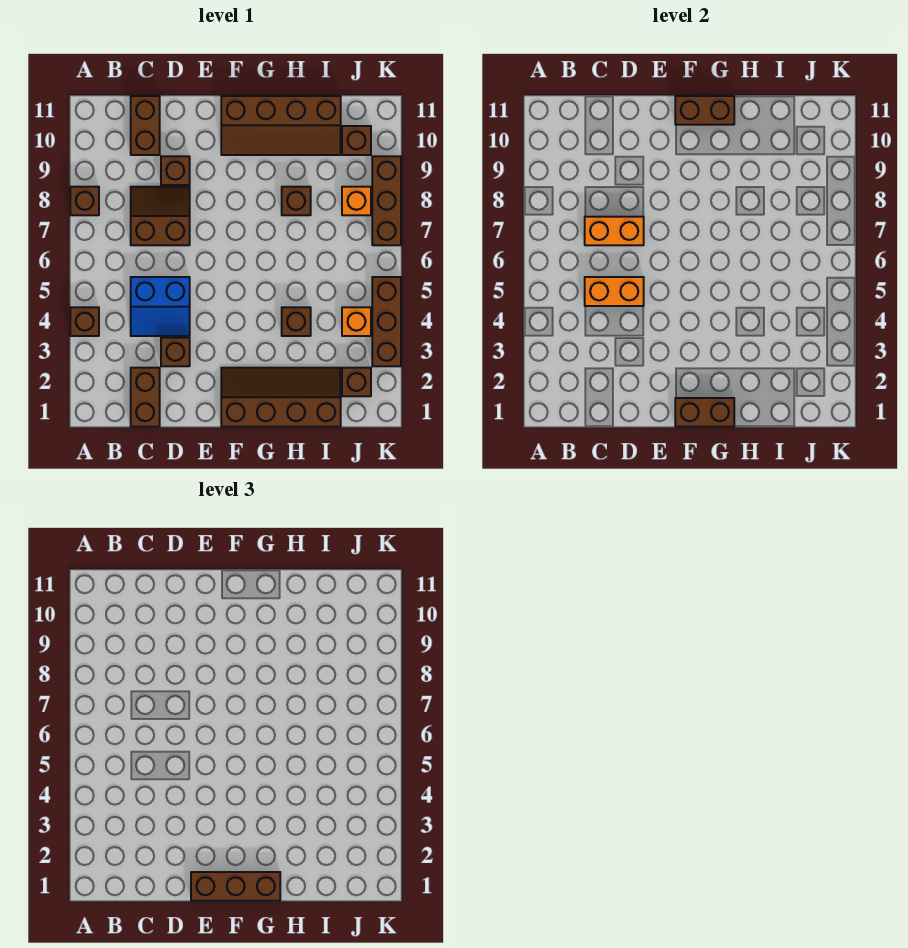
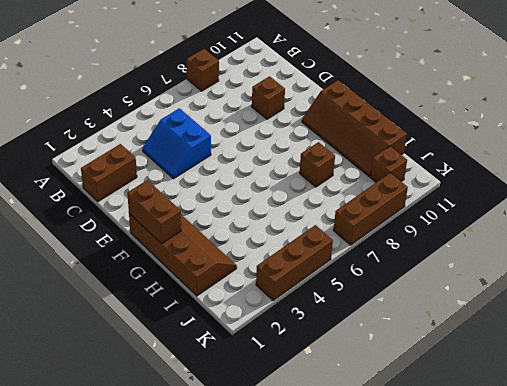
none -> brown 1x1 brick [70,307,99,336]
none -> brown 2x2 slope [131,187,190,245]
none -> brown 1x2 brick [131,96,160,155]

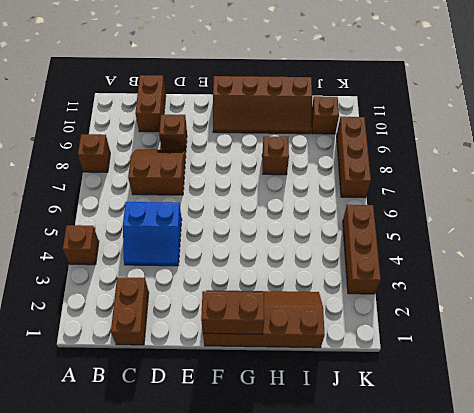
none -> brown 1x1 brick [161,338,190,366]
none -> brown 1x1 brick [282,307,311,336]
none -> brown 1x1 brick [342,368,371,396]

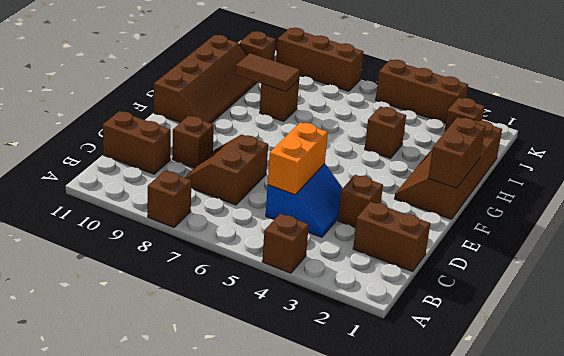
brown 1x2 tile [236,53,300,92] -> none
none -> orange 1x1 brick [342,307,371,336]
none -> orange 1x1 brick [342,187,371,215]
none -> orange 1x2 brick [585,217,644,245]

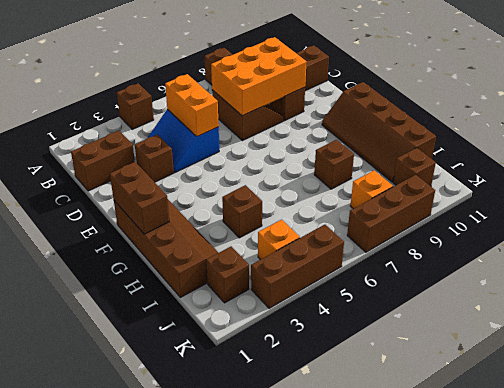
orange 2x3 brick [211,37,307,116] -> orange 1x2 brick [585,217,644,245]
none -> brown 1x2 brick [675,96,734,125]
none -> brown 1x3 brick [191,872,280,901]

